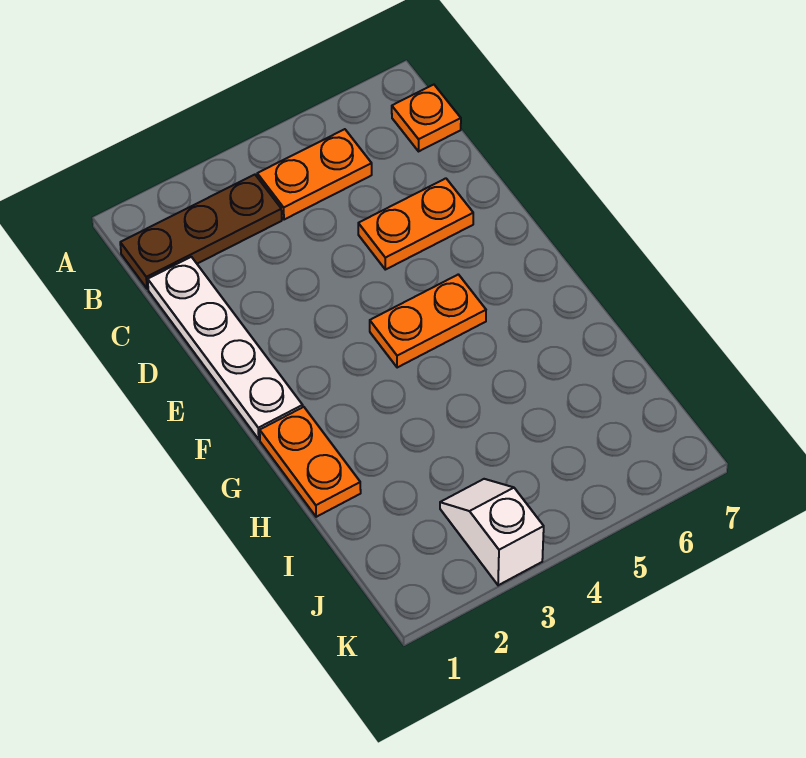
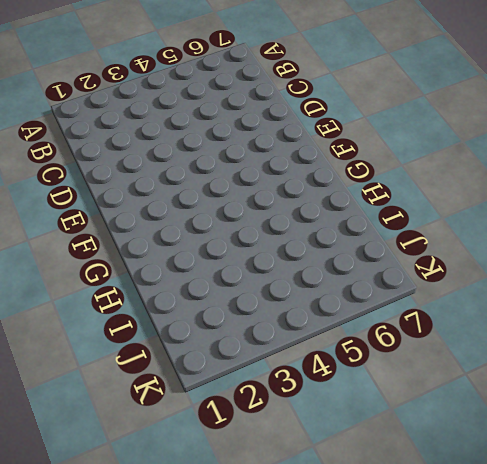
none -> brown 1x3 plate [120,175,282,289]
none -> orange 1x2 plate [257,129,372,220]

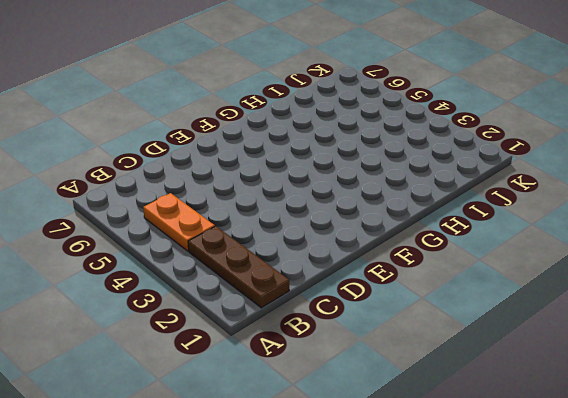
none -> orange 1x1 plate [392,85,461,151]
none -> white 1x4 plate [148,257,303,439]

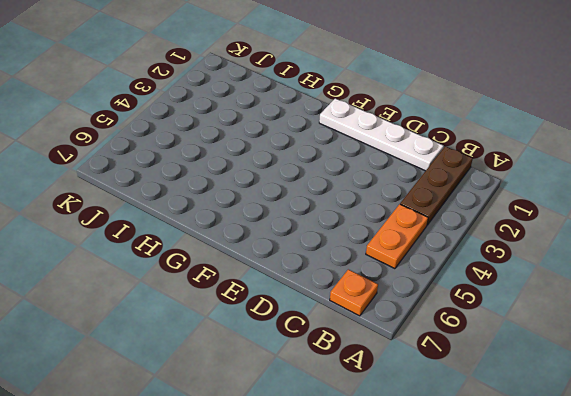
none -> orange 1x2 plate [358,178,473,270]
none -> orange 1x2 plate [370,274,486,368]

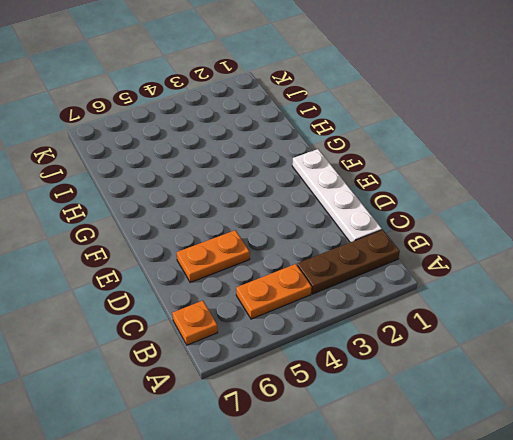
none -> orange 1x2 plate [370,274,486,368]
none -> orange 1x2 plate [260,407,361,517]

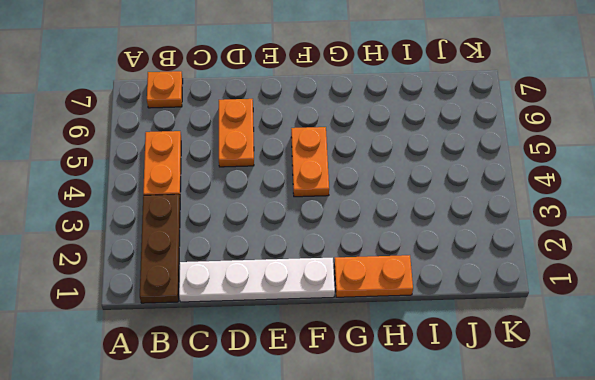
none -> white 1x2 slope [440,479,544,585]

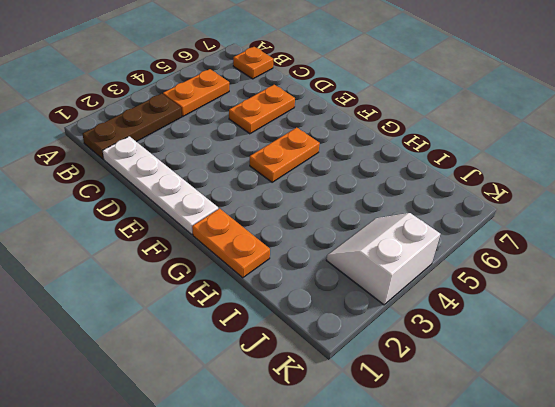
white 2x2 slope [326,213,440,305] -> white 1x2 slope [440,479,544,585]

